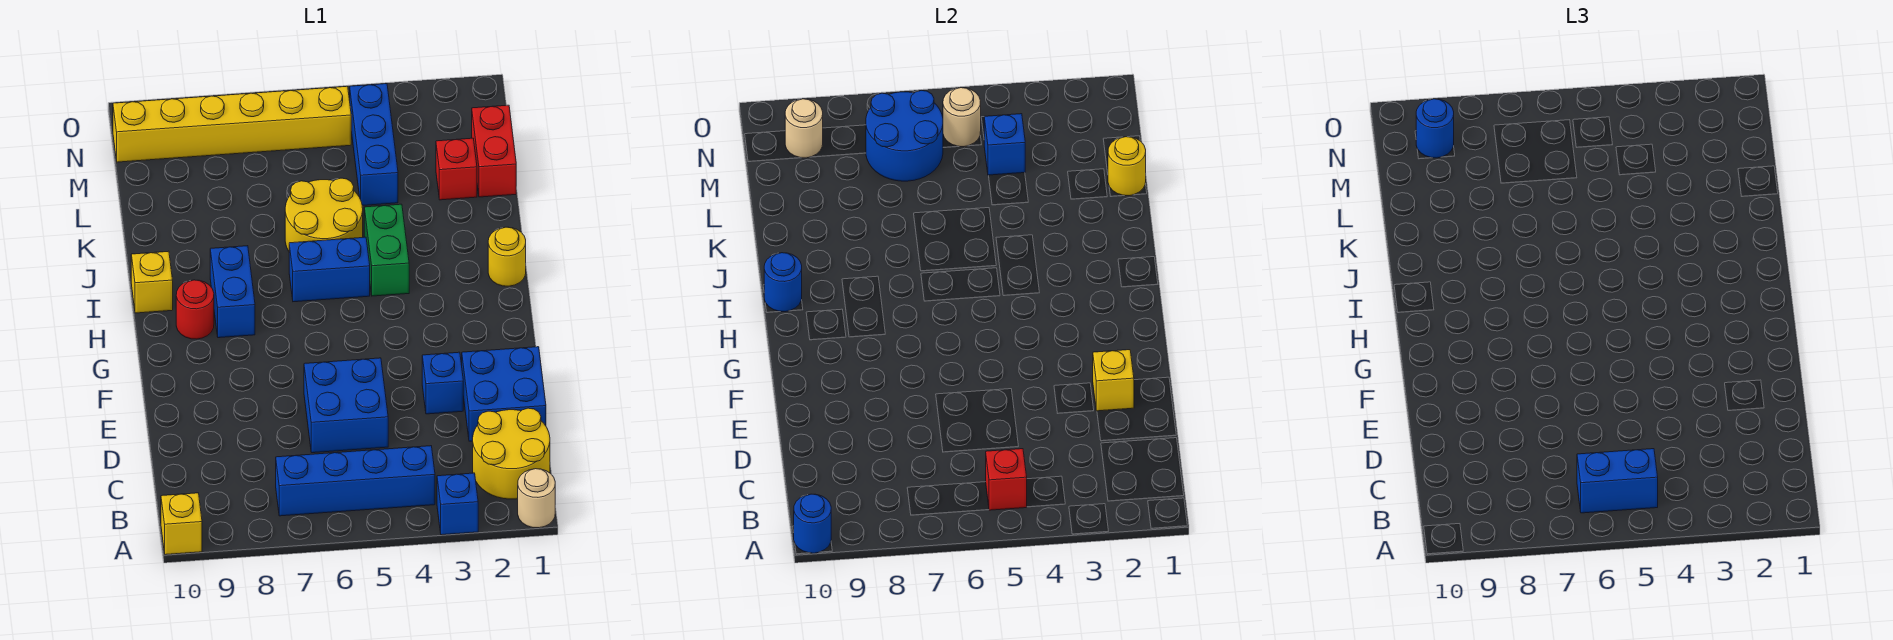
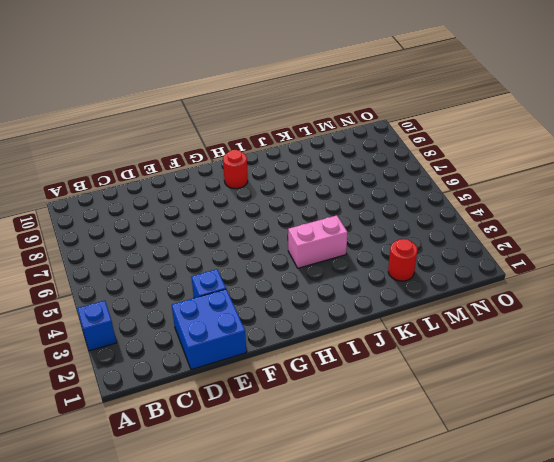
pink 1x2 brick [288,215,348,268] -> green 1x2 brick [364,204,409,296]
red 1x1 round brick [388,239,417,281] -> red 1x1 brick [436,138,477,200]
none -> tan 1x1 round brick [518,469,555,528]
none -> yellow 1x1 brick [161,493,202,555]
none -> yellow 2x2 round brick [473,408,550,499]
none -> blue 1x4 brick [276,446,435,516]

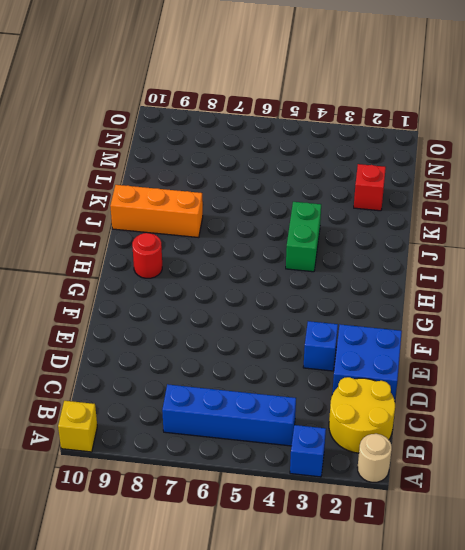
orange 1x3 brick [110,185,203,238] -> none
none -> blue 2x2 brick [304,358,388,453]
none -> blue 1x2 brick [210,246,255,338]
none -> yellow 1x1 round brick [488,227,526,286]
none -> blue 1x2 brick [289,237,370,302]

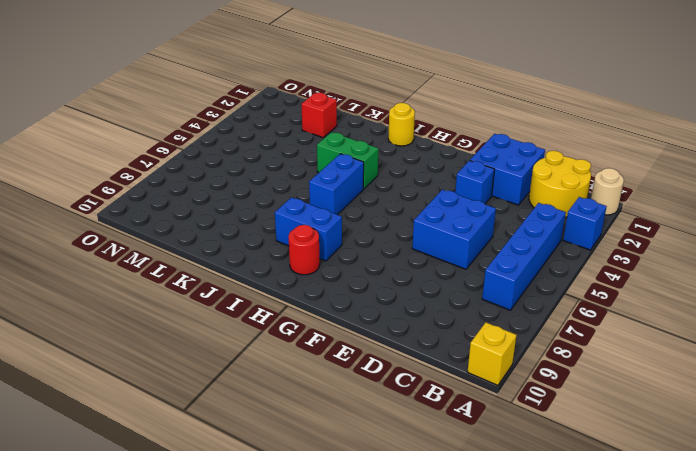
none -> yellow 1x1 brick [131,251,173,313]
none -> yellow 2x2 round brick [285,178,363,251]
none -> red 1x2 brick [472,105,516,197]
none -> blue 1x3 brick [350,84,398,206]

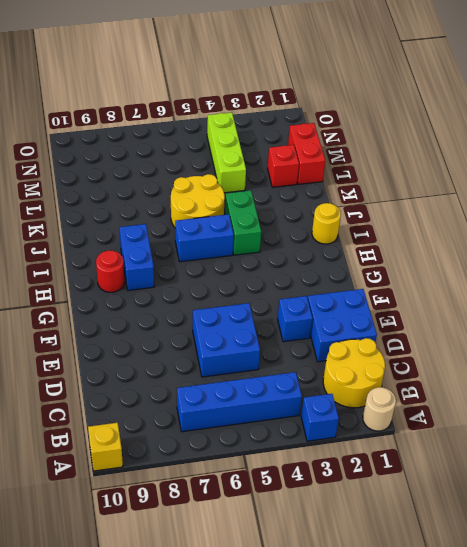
lime 1x3 brick [207,112,246,193] -> blue 1x3 brick [350,84,398,206]
none -> yellow 1x1 brick [131,251,173,313]
none -> yellow 1x6 brick [113,86,351,162]
none -> blue 1x1 round brick [794,494,831,553]
none -> red 1x1 brick [986,449,1027,510]

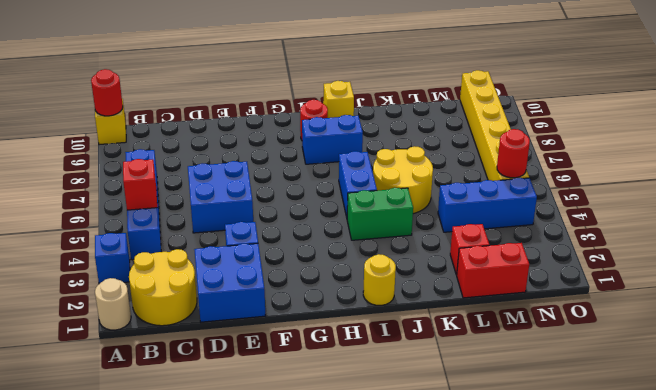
red 1x1 round brick [91,69,123,116] -> blue 1x1 round brick [794,494,831,553]
red 1x1 round brick [497,129,530,178] -> tan 1x1 round brick [943,88,981,147]
none -> yellow 1x1 brick [1093,350,1134,411]
none -> blue 1x1 round brick [764,253,802,312]
none -> yellow 1x1 round brick [1108,137,1146,196]
none -> blue 1x1 brick [984,114,1025,175]

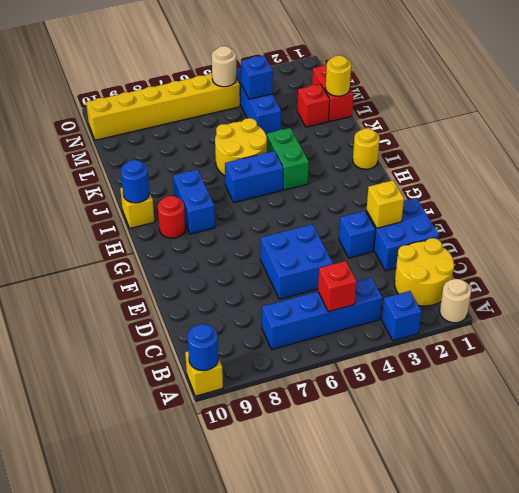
none -> blue 2x2 round brick [866,90,943,181]
none -> tan 1x1 round brick [785,99,823,158]
none -> blue 1x2 brick [1577,449,1658,513]
none -> blue 1x1 round brick [1416,99,1454,158]

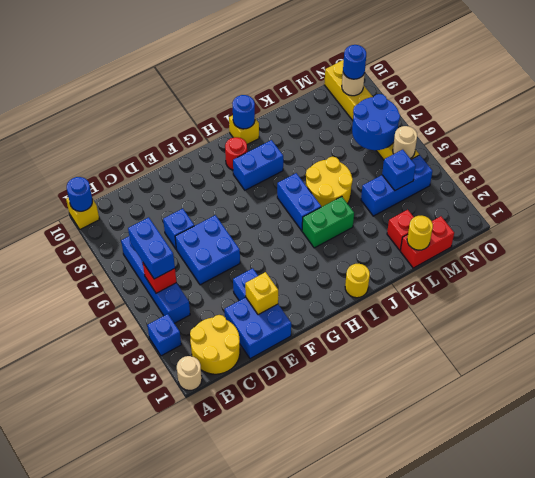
blue 1x1 brick [163,209,194,249] -> none

